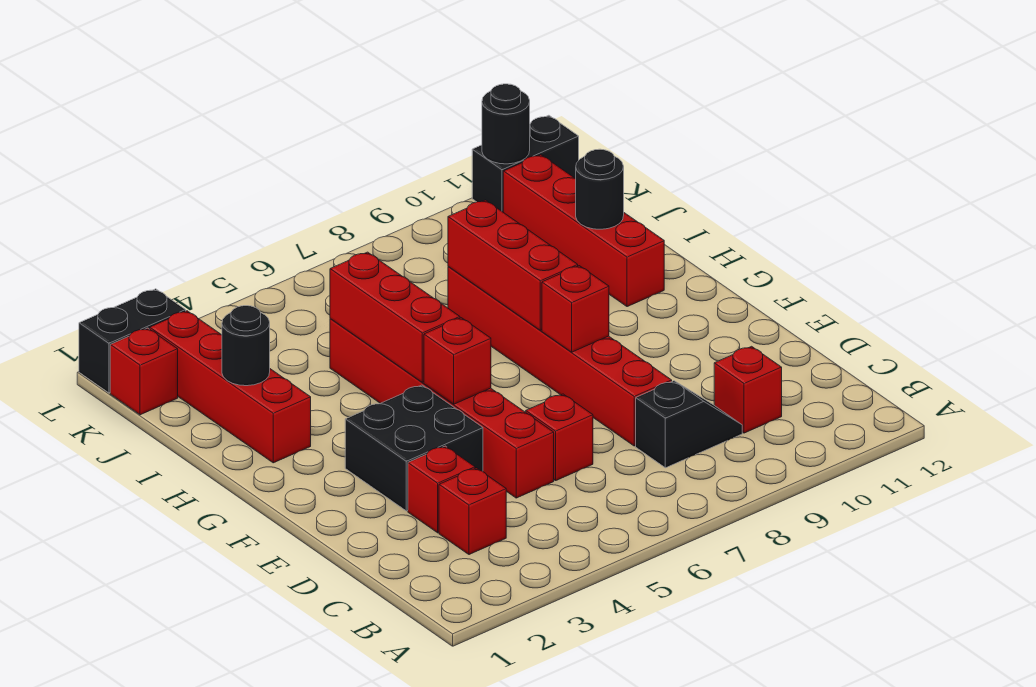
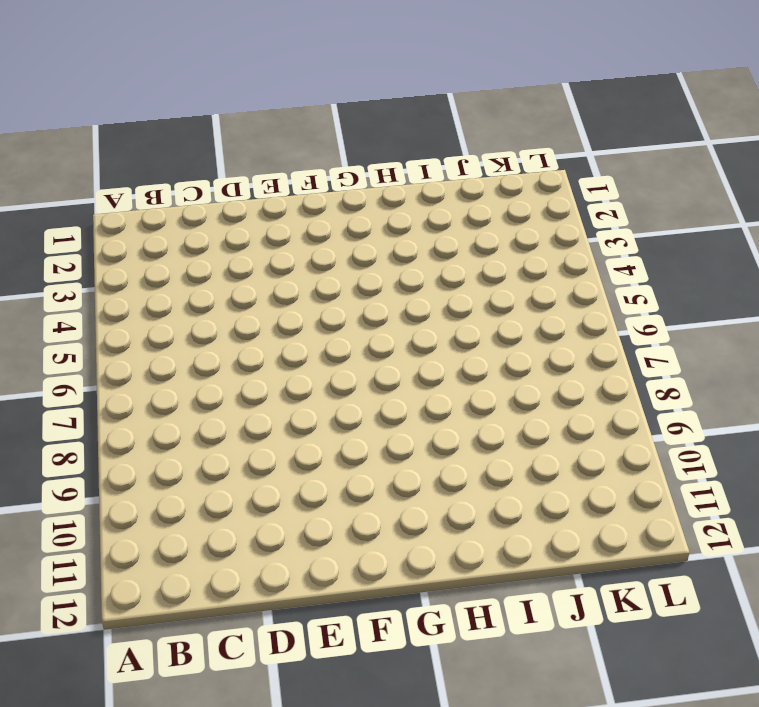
none -> red 1x1 brick [439,468,506,555]
none -> black 1x2 slope [636,381,742,468]
none -> red 1x1 brick [714,346,782,433]

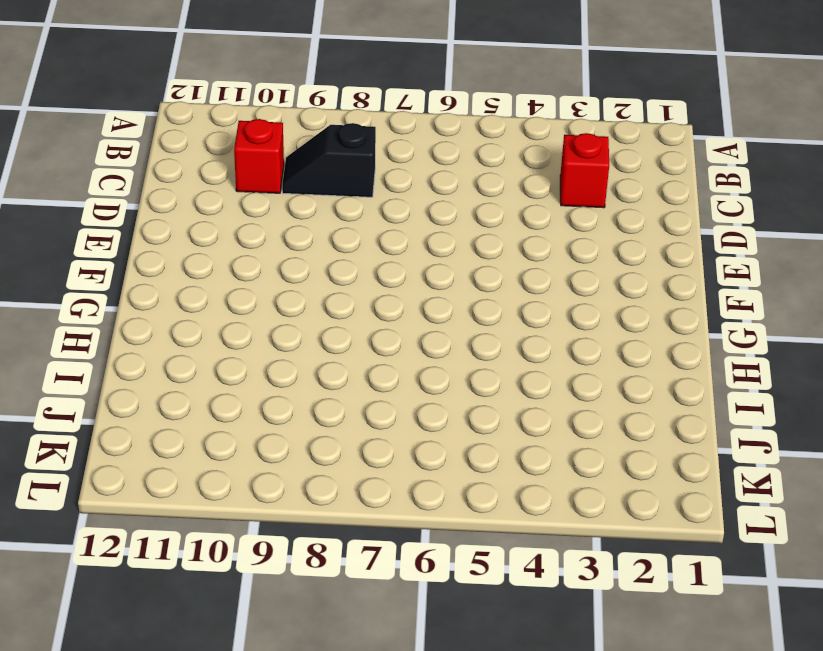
none -> red 1x1 brick [408,446,475,533]
none -> red 1x6 brick [330,319,554,498]
none -> red 1x1 brick [526,394,593,481]

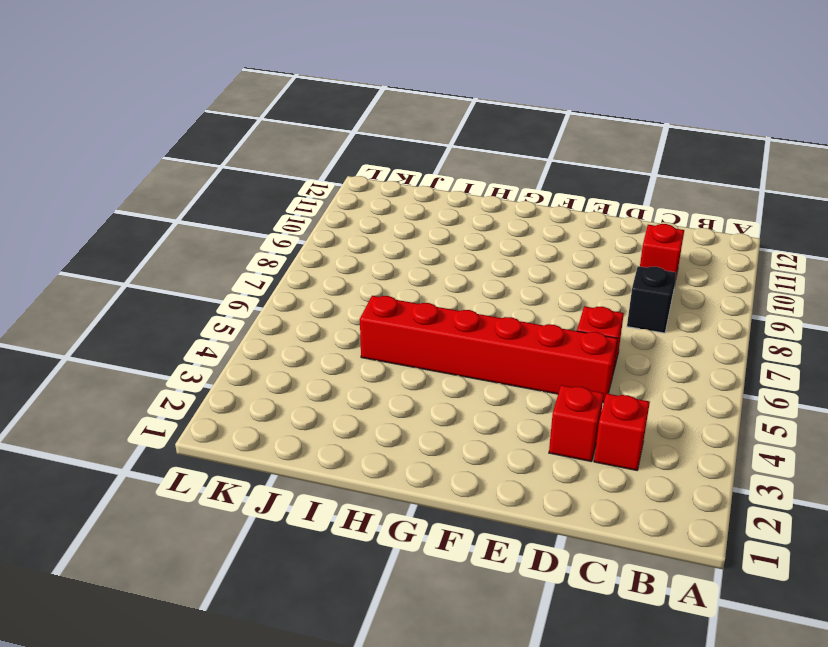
none -> red 1x6 brick [448,267,672,446]
none -> black 2x2 brick [345,385,483,511]
none -> red 1x4 brick [150,311,311,463]

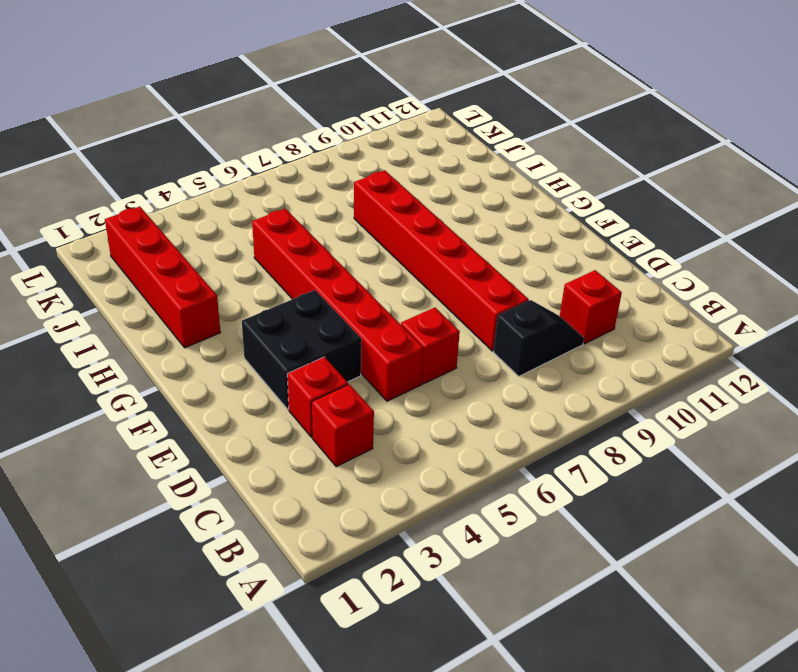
none -> red 1x4 brick [503,155,664,307]
none -> red 1x1 brick [110,328,178,415]
none -> black 1x2 brick [79,289,186,393]

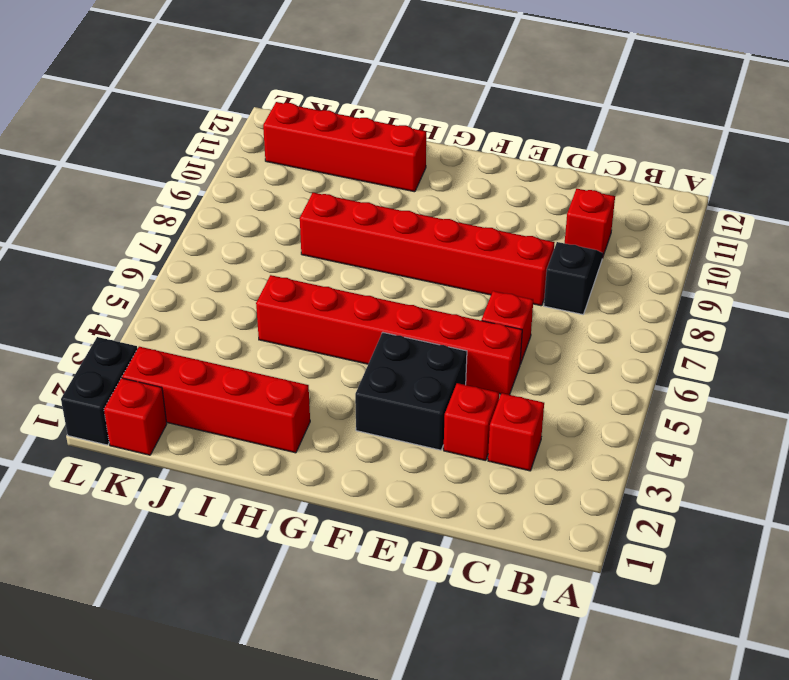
none -> black 1x2 brick [472,115,579,212]
none -> red 1x1 brick [424,318,491,404]
none -> red 1x1 brick [542,266,609,352]

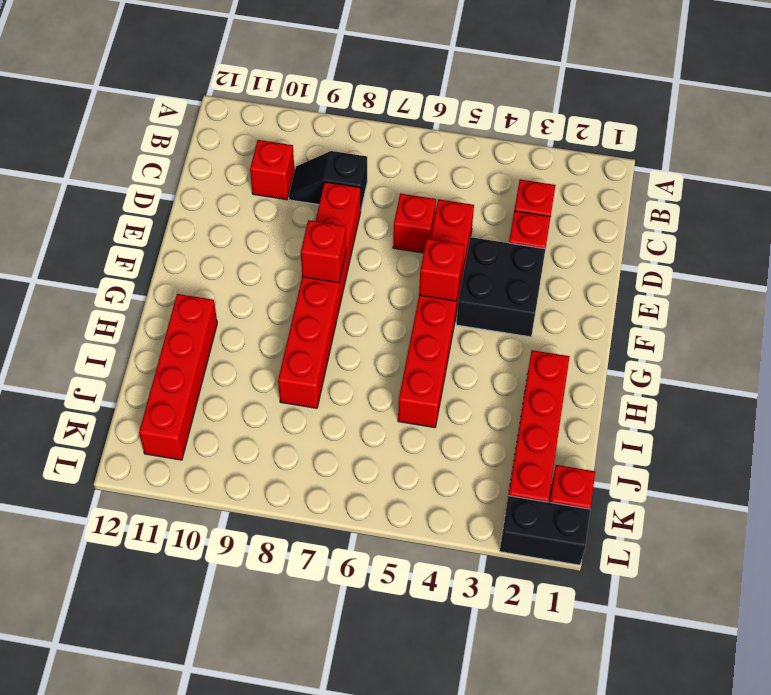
none -> black 1x2 brick [472,115,579,212]
none -> red 1x3 brick [330,252,460,382]
none -> red 1x3 brick [448,200,578,330]

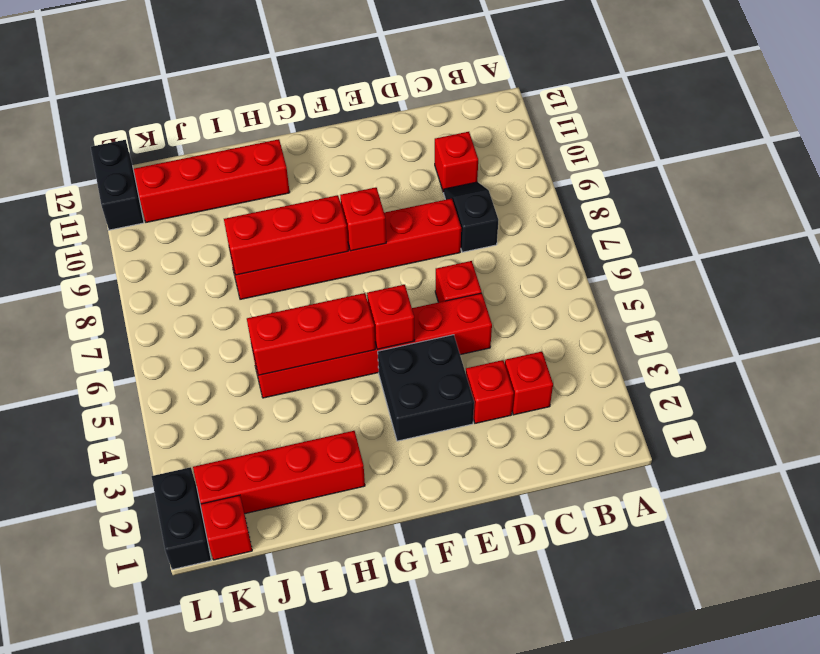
none -> black 1x1 round brick [222,306,270,386]
none -> black 1x1 round brick [576,149,624,229]
none -> black 1x1 round brick [482,84,530,164]

